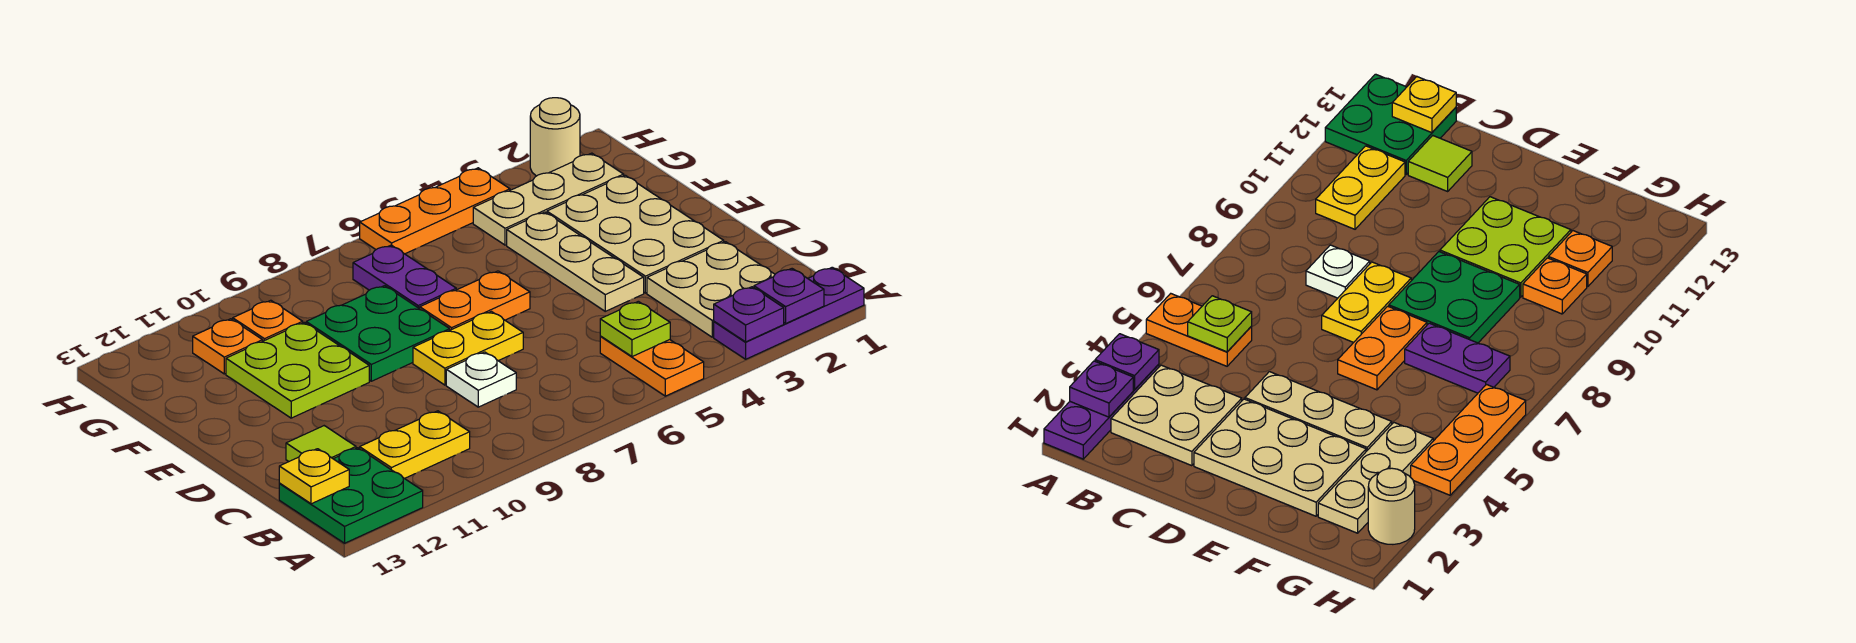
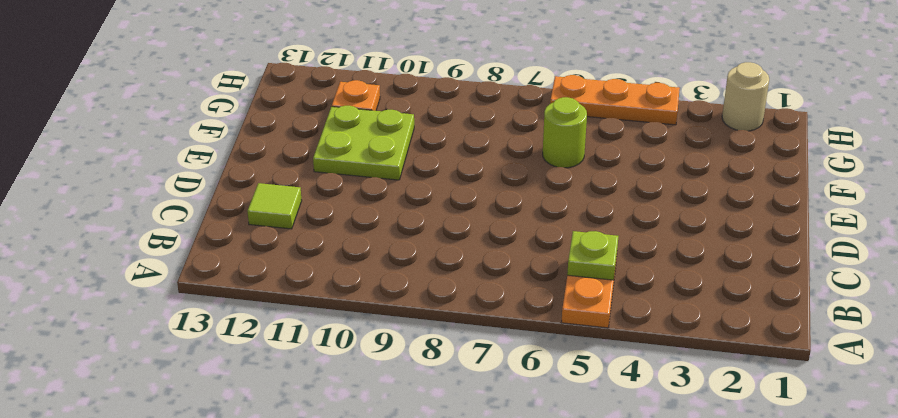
lime 1x1 round brick [543,97,587,168] -> none
none -> purple 1x3 plate [714,267,864,359]
none -> green 2x2 plate [279,448,423,543]
none -> tan 2x2 plate [647,242,775,337]

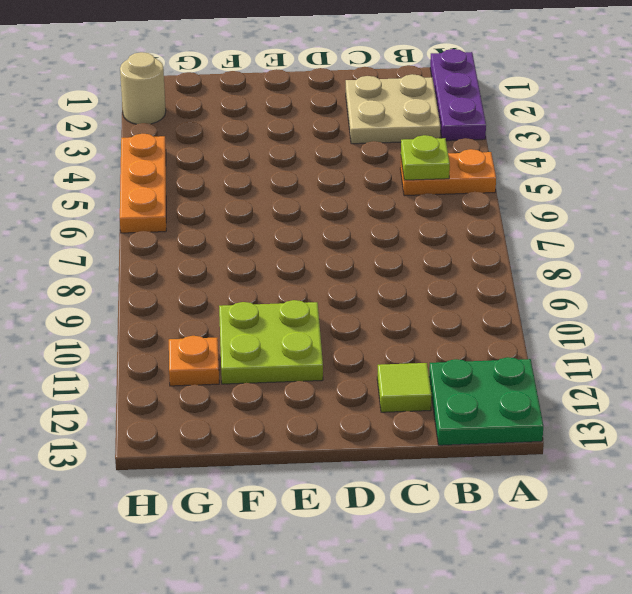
none -> yellow 1x2 plate [360,411,470,479]
none -> white 1x1 plate [446,352,516,407]
none -> tan 2x3 plate [547,175,724,293]

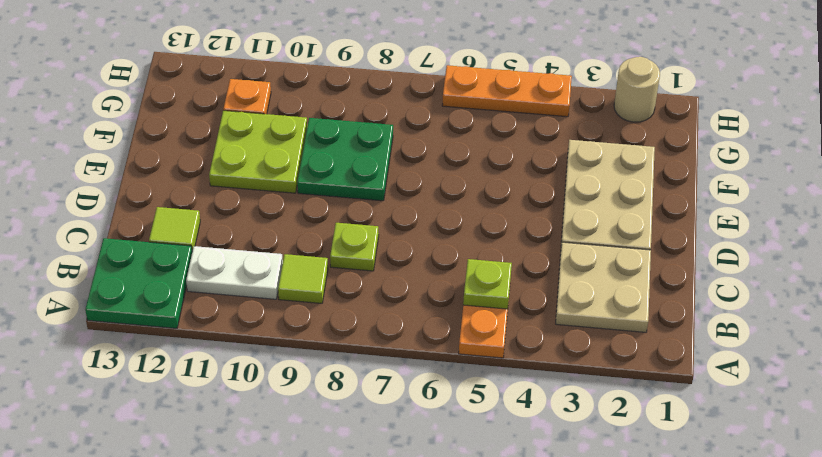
lime 1x1 tile [278,254,328,303] -> none
white 1x2 plate [186,246,283,299] -> yellow 1x2 plate [360,411,470,479]
lime 1x1 plate [330,223,379,271] -> white 1x1 plate [446,352,516,407]
none -> purple 1x3 plate [714,267,864,359]
none -> tan 1x3 plate [507,212,644,311]
none -> yellow 1x2 plate [413,311,523,385]

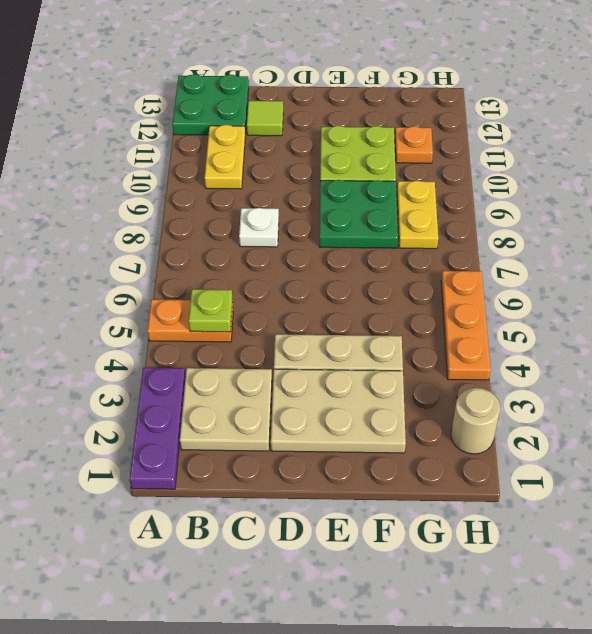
yellow 1x2 plate [397,181,438,249] -> yellow 1x2 plate moved to [413,311,523,385]
none -> orange 1x2 plate [420,271,530,330]
none -> purple 1x2 plate [353,245,456,309]
none -> tan 1x3 plate [473,153,624,245]

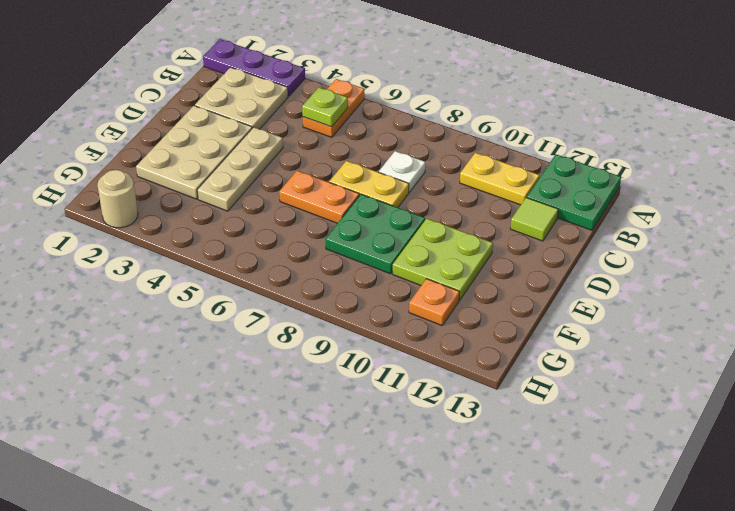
none -> purple 1x2 plate [353,245,456,309]
none -> tan 1x3 plate [473,153,624,245]
none -> orange 1x1 plate [233,300,303,341]

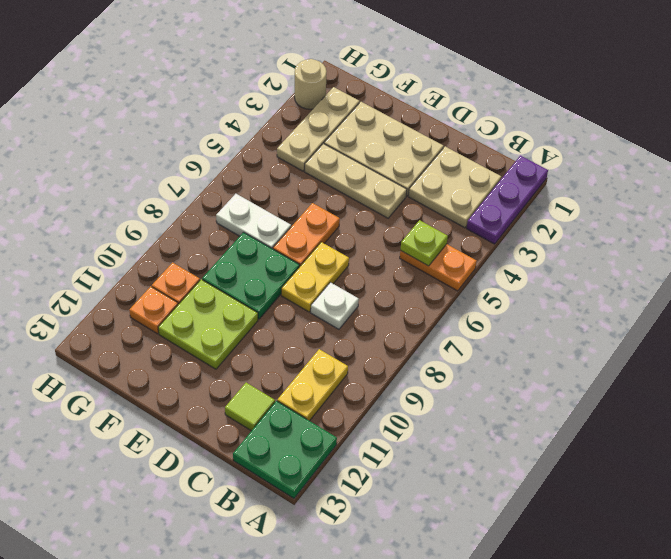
white 1x2 plate [216,194,291,249] -> purple 1x2 plate [353,245,456,309]
none -> orange 1x3 plate [360,168,510,254]
none -> purple 1x1 plate [754,269,824,323]
none -> purple 1x1 plate [714,287,784,342]

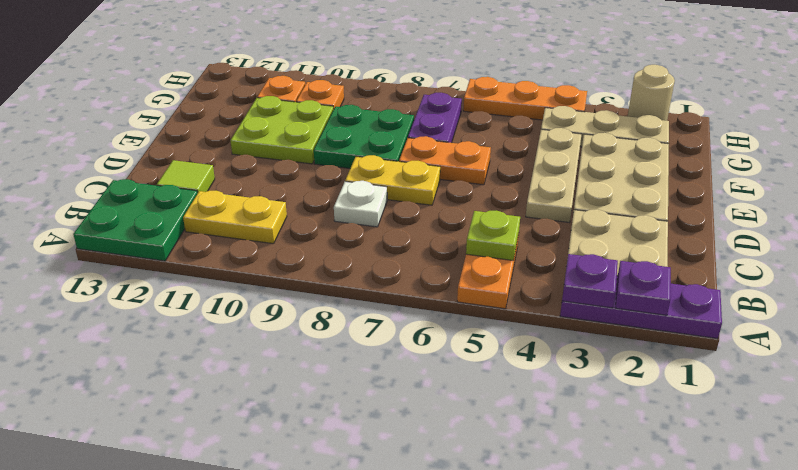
none -> yellow 1x1 plate [279,449,349,504]

